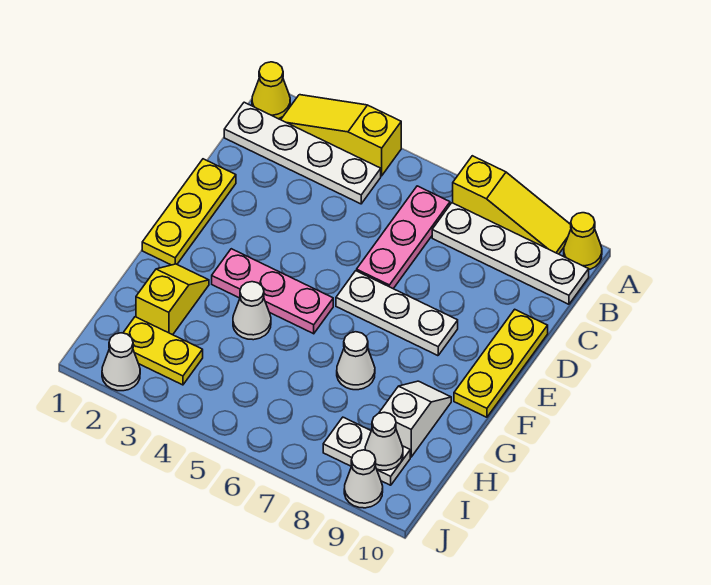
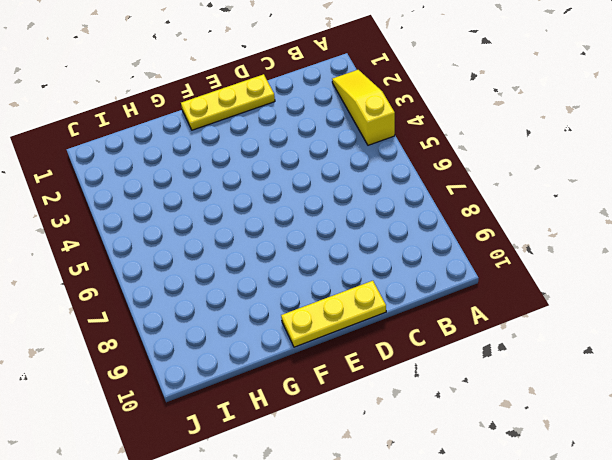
none -> yellow 1x1 cone [252,62,290,119]
none -> yellow 1x3 slope [453,156,571,254]
none -> yellow 1x1 cone [564,213,602,269]

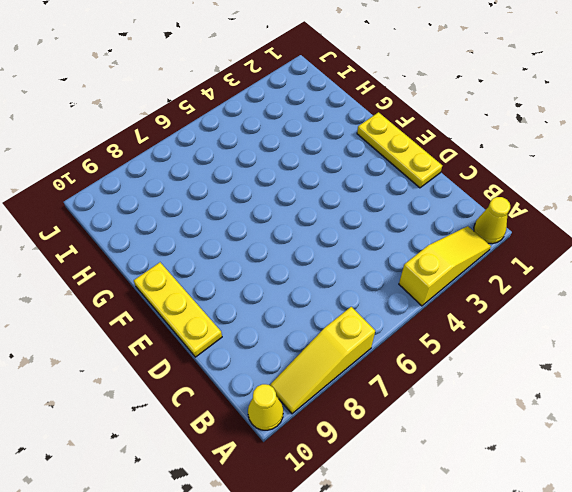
none -> white 1x4 plate [224,102,381,204]
none -> pink 1x3 plate [357,186,450,289]
none -> white 1x4 plate [432,203,589,304]

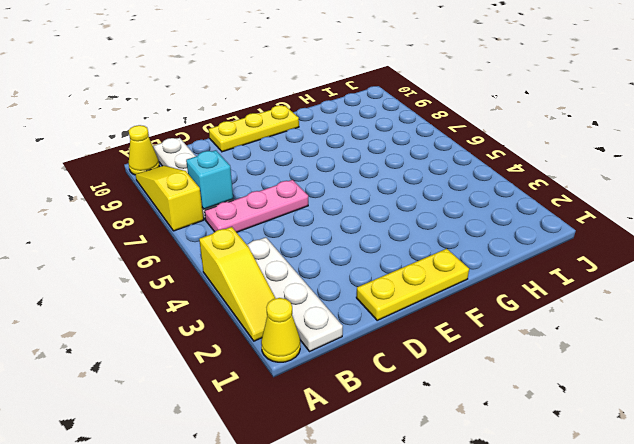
cyan 1x1 brick [186,150,233,209] -> none
none -> white 1x3 plate [336,271,458,356]
none -> pink 1x3 plate [212,249,333,334]
none -> yellow 1x2 slope [136,264,209,335]

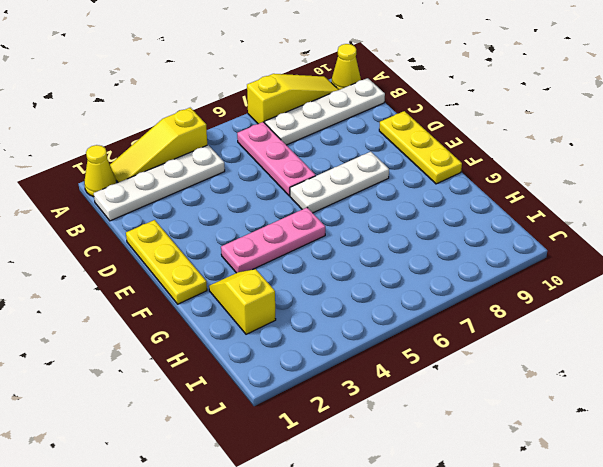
none -> white 1x1 cone [233,282,271,340]
none -> white 1x1 cone [337,332,375,390]
none -> white 1x2 slope [379,381,451,457]

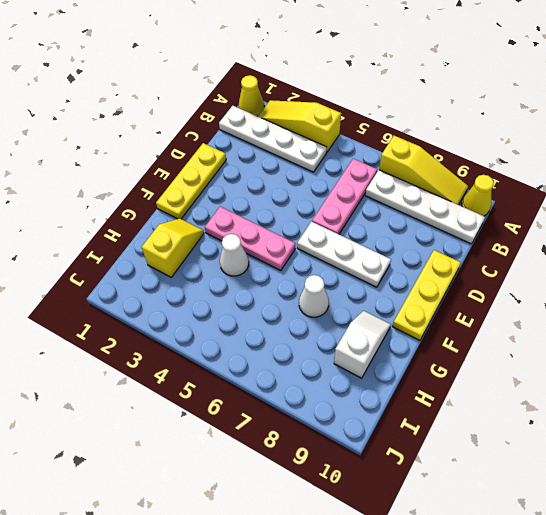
none -> yellow 1x2 plate [123,317,203,385]
none -> white 1x2 plate [323,417,410,485]
none -> white 1x1 cone [102,333,140,391]

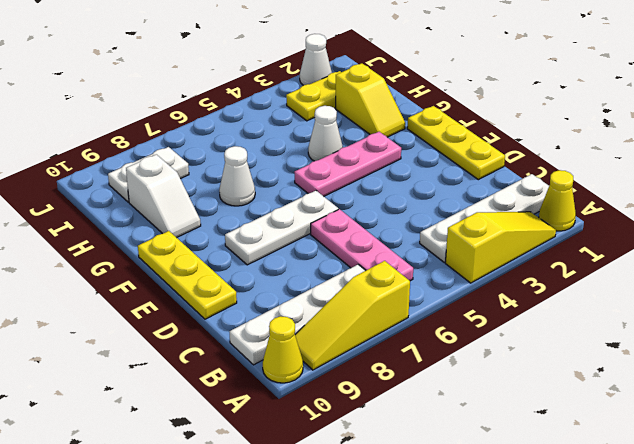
none -> white 1x1 cone [344,450,383,508]
none -> white 1x1 cone [365,412,403,470]

